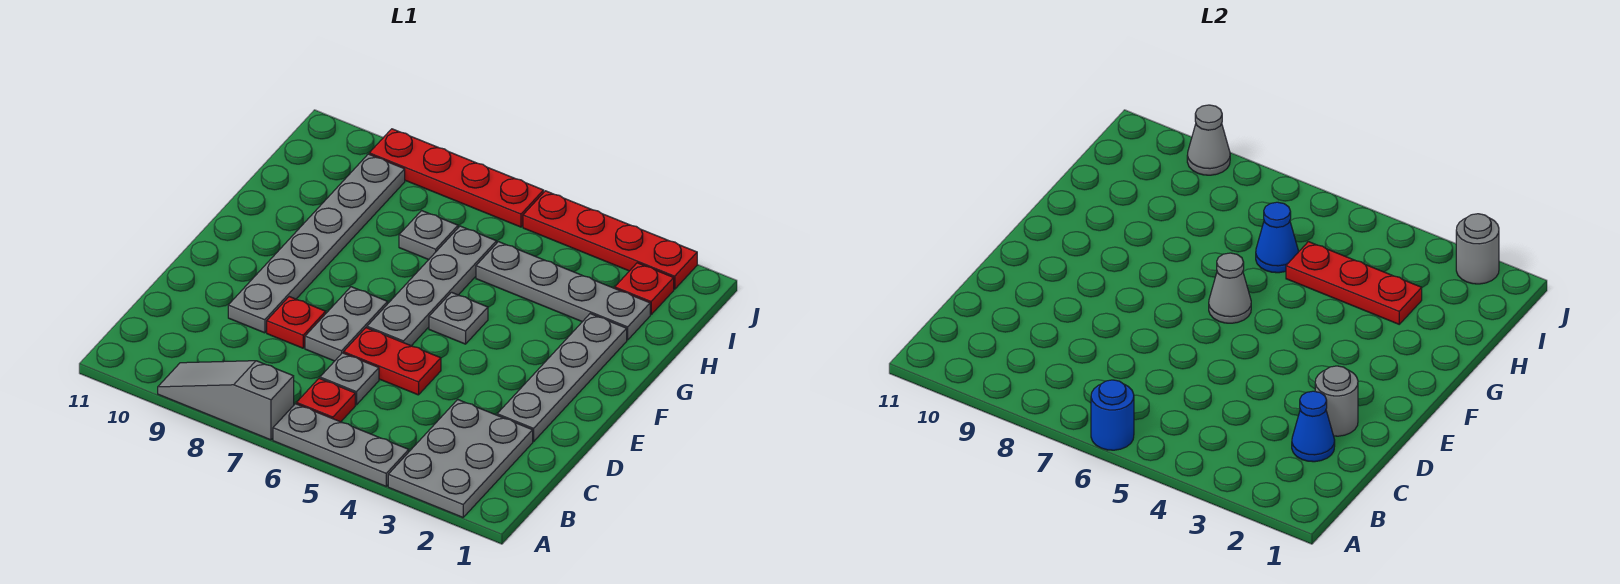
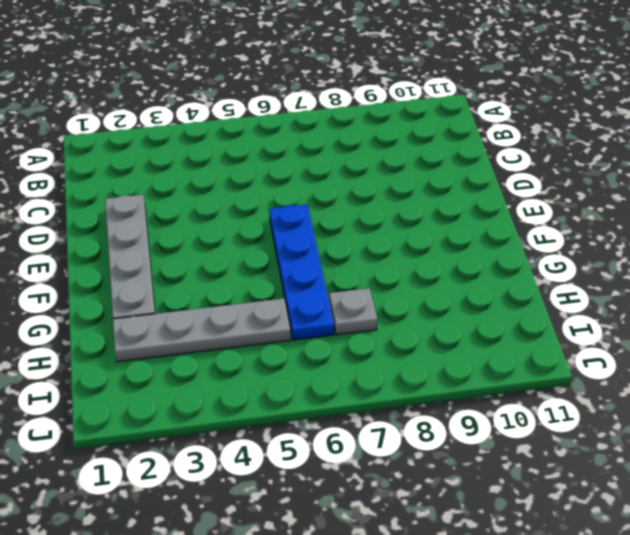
blue 1x4 plate [269,205,334,340] -> grey 1x4 plate [367,226,497,346]
none -> grey 2x3 plate [388,400,533,517]
none -> grey 1x3 plate [273,404,409,486]
none -> grey 1x3 slope [158,361,294,440]

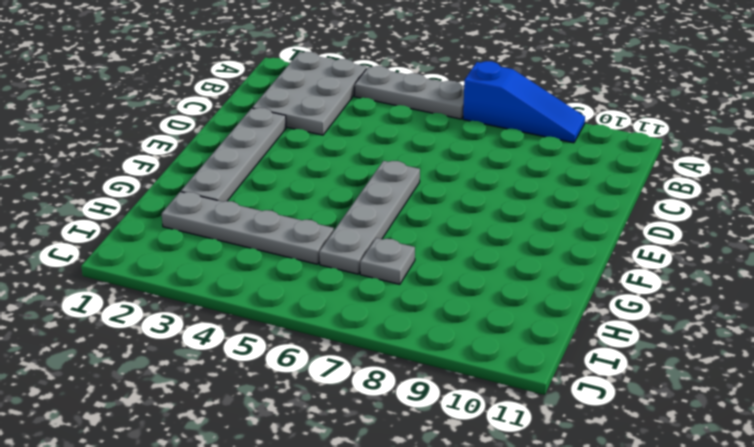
blue 1x3 slope [463,61,585,143] -> grey 1x3 slope [158,361,294,440]
none -> red 1x1 plate [296,378,355,422]
none -> grey 1x1 plate [320,353,379,405]
none -> red 1x2 plate [344,328,441,395]

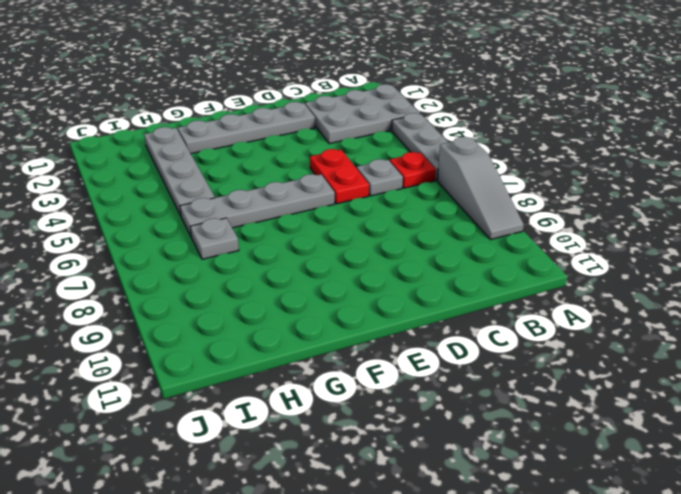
none -> grey 1x2 plate [305,287,388,361]
none -> red 1x1 plate [267,297,326,348]
none -> grey 1x6 plate [228,154,405,333]

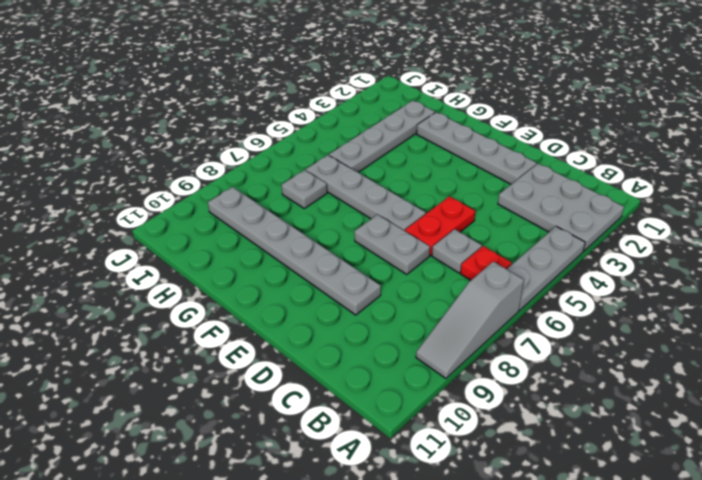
none -> red 1x1 plate [267,297,326,348]
none -> grey 1x1 plate [429,292,488,344]
none -> red 1x1 plate [615,263,674,314]

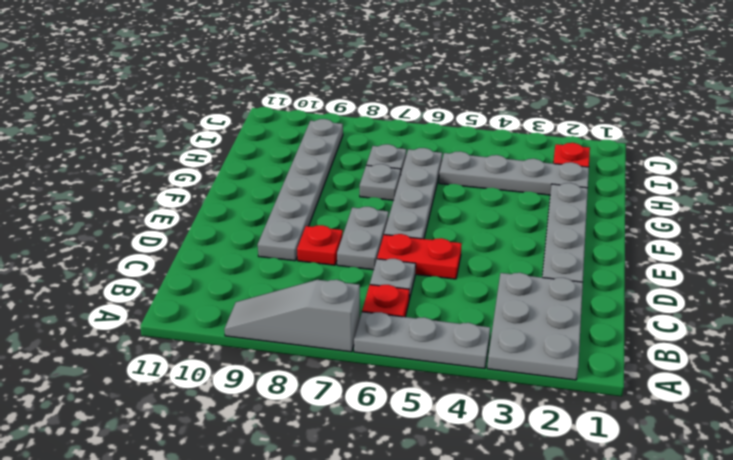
grey 1x1 plate [360,164,401,200] -> grey 1x1 plate moved to [429,292,488,344]
none -> red 1x4 plate [523,191,697,289]
none -> red 1x4 plate [369,129,544,227]
none -> blue 1x1 round brick [1091,380,1134,450]

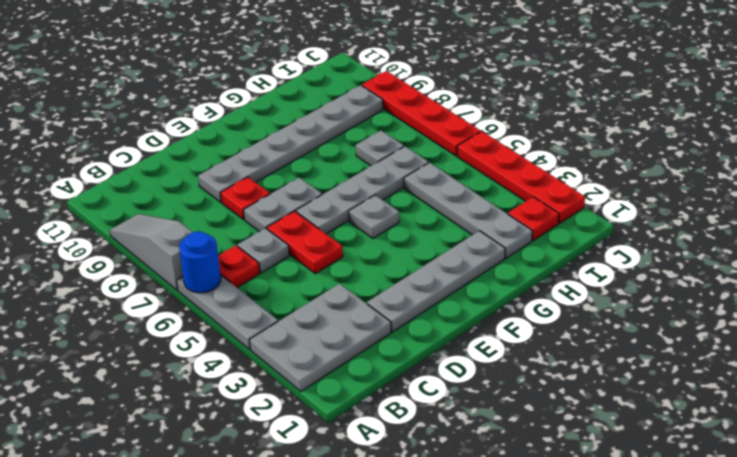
none -> blue 1x1 cone [1292,391,1335,462]
none -> grey 1x1 round brick [1315,366,1358,436]
none -> grey 1x1 cone [1209,253,1251,323]

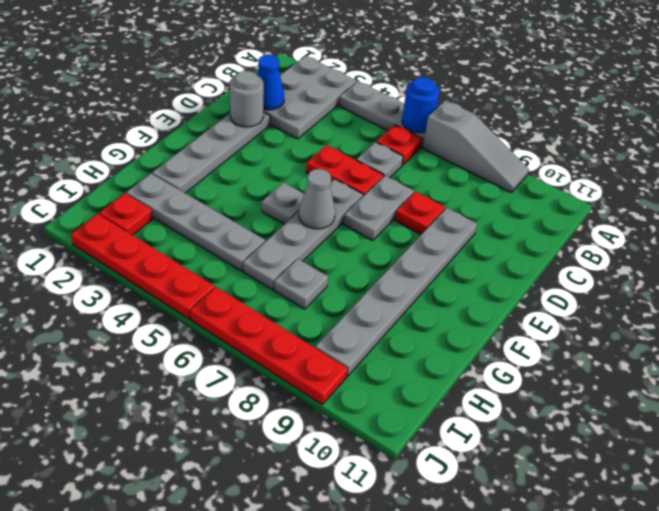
none -> red 1x3 plate [1286,242,1422,324]
none -> blue 1x1 cone [1256,202,1298,273]
none -> grey 1x1 round brick [1456,214,1499,284]

